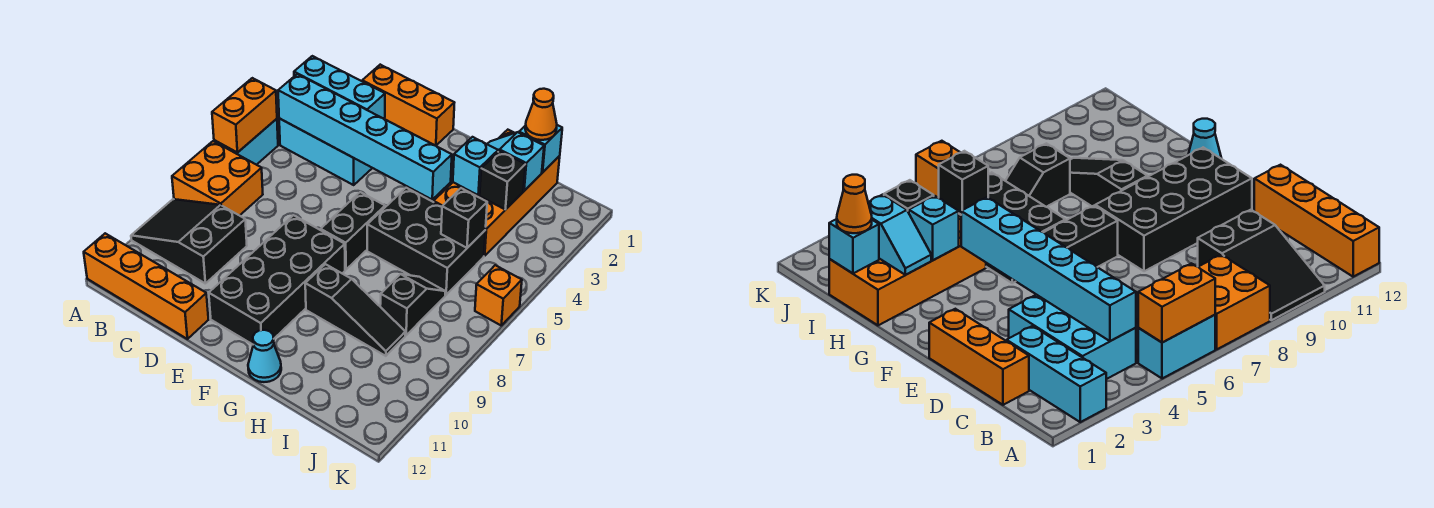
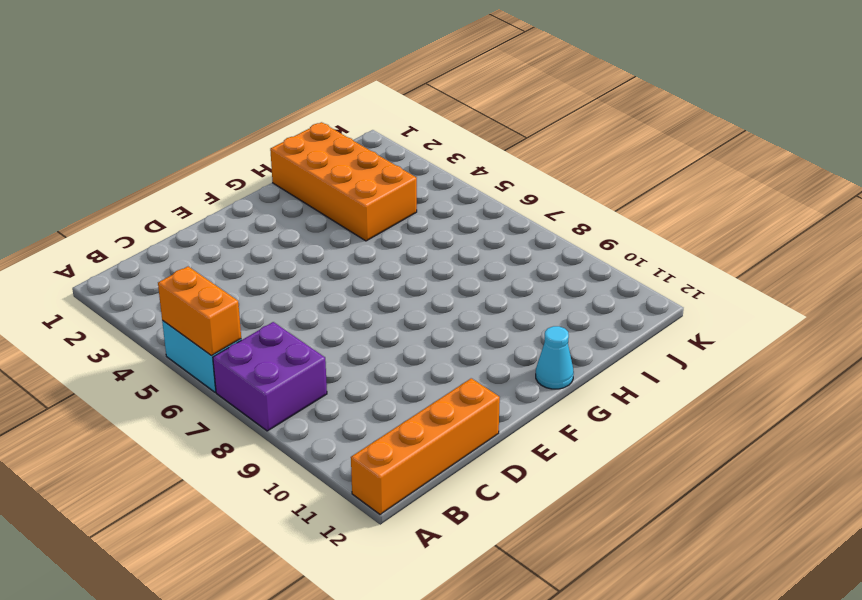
purple 2x2 brick [213,322,327,431] -> orange 2x2 brick [172,141,263,216]
none -> cyan 1x3 brick [294,56,385,119]
none -> black 2x3 slope [131,199,247,283]
none -> cyan 2x3 brick [279,119,372,185]

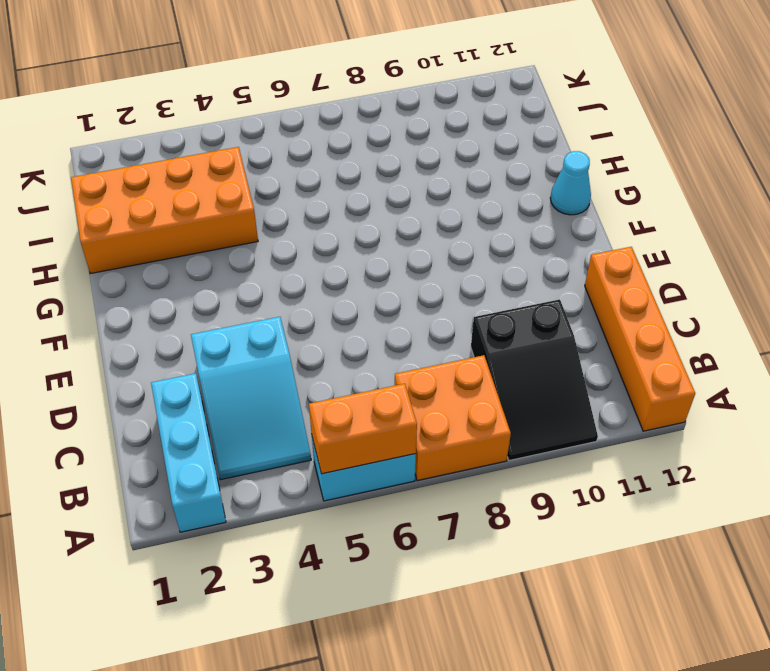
cyan 2x3 slope [191,317,311,480] -> cyan 2x3 brick [279,119,372,185]
none -> orange 1x3 brick [362,65,454,146]
none -> black 2x4 brick [209,215,345,344]
none -> black 1x2 brick [321,192,385,270]

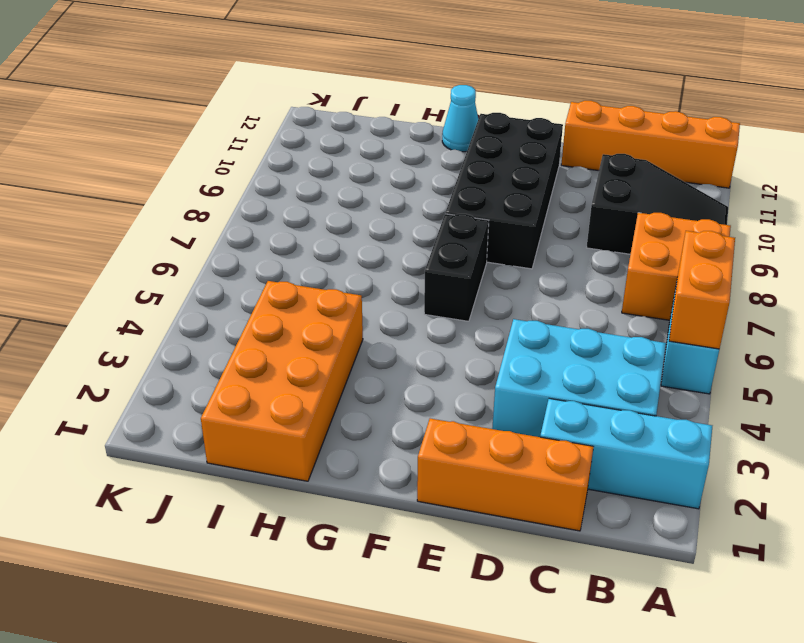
none -> black 2x3 brick [367,188,485,295]
none -> black 1x3 slope [305,264,405,356]
none -> black 1x2 slope [380,274,445,335]

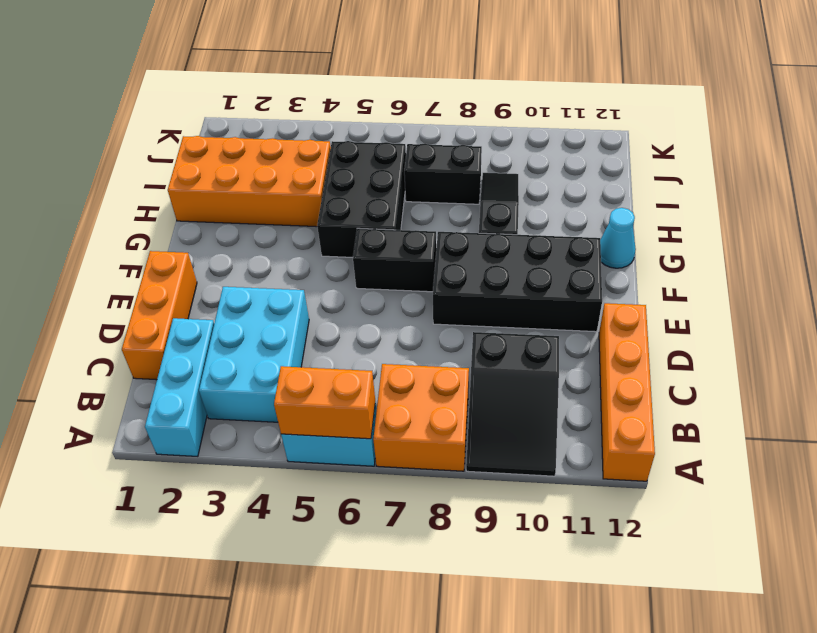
black 1x2 brick [404,143,482,204] -> black 1x2 slope [380,274,445,335]
none -> orange 1x1 brick [475,265,522,325]
none -> cyan 1x6 brick [278,74,452,199]
none -> cyan 1x2 slope [487,132,544,191]

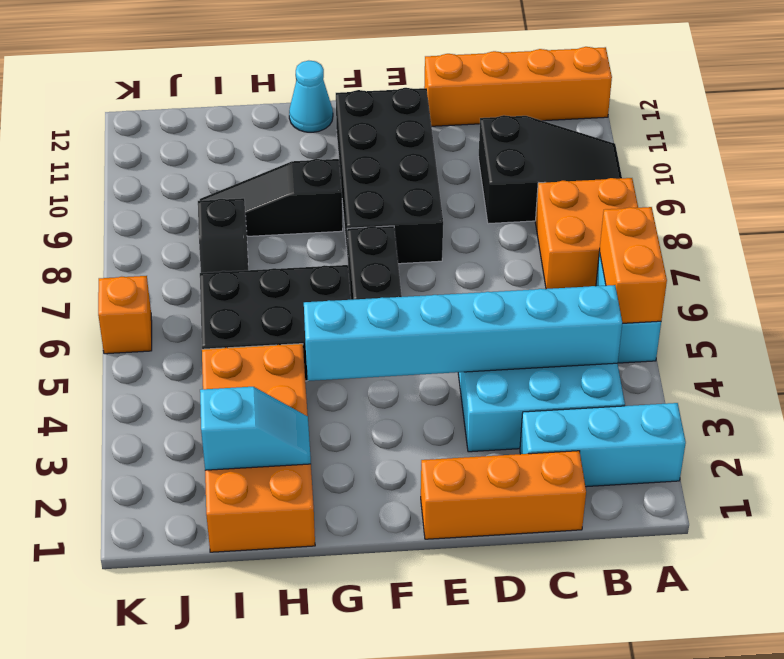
none -> cyan 1x1 brick [453,137,498,195]
none -> cyan 1x1 brick [519,125,562,172]
none -> black 1x1 brick [480,151,525,209]

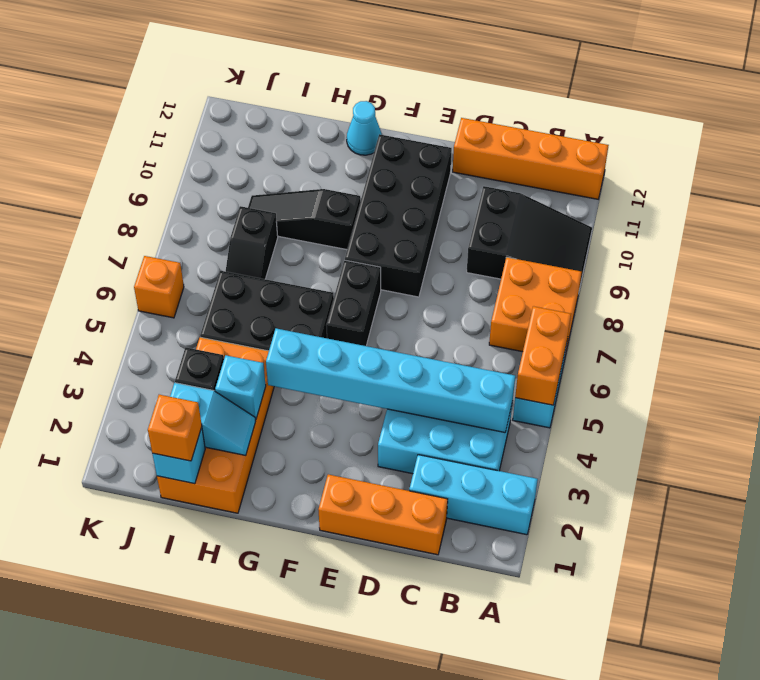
orange 1x1 brick [148,395,202,461] -> orange 1x1 cone [525,89,557,140]
none -> black 1x1 brick [441,188,487,248]

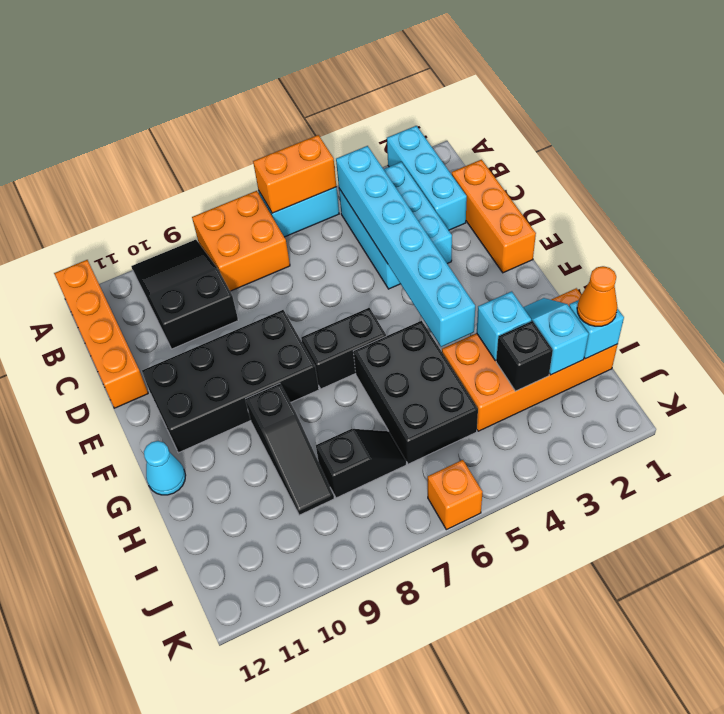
none -> black 1x1 brick [441,188,487,248]

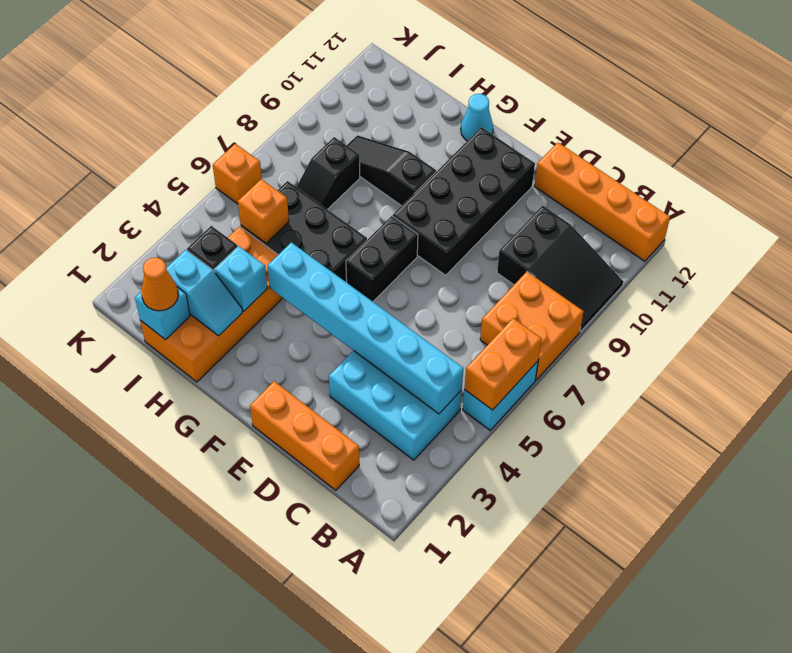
orange 1x1 brick [238,179,289,243] -> black 1x1 brick [441,188,487,248]
none -> cyan 1x3 brick [294,56,385,119]

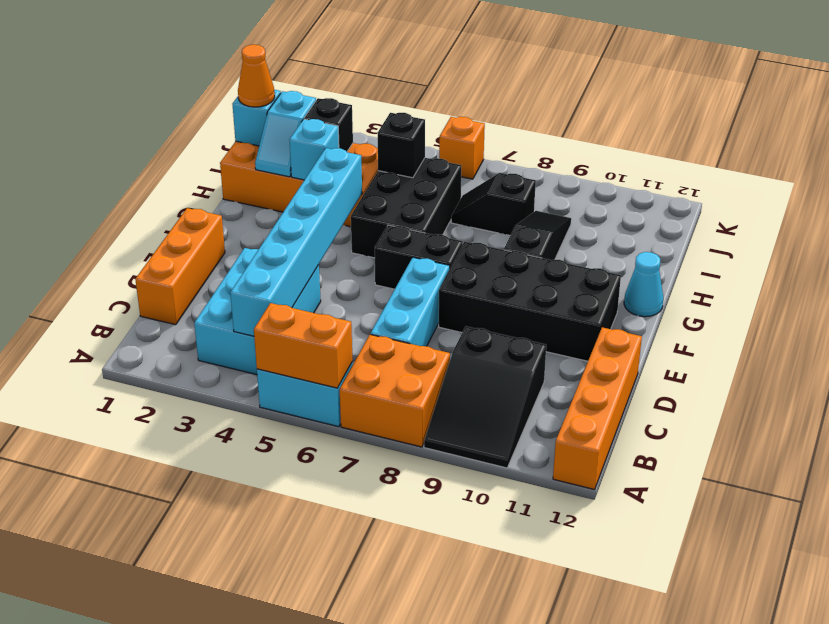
cyan 1x3 brick [371,257,450,346] -> cyan 1x3 brick moved to [294,56,385,119]

